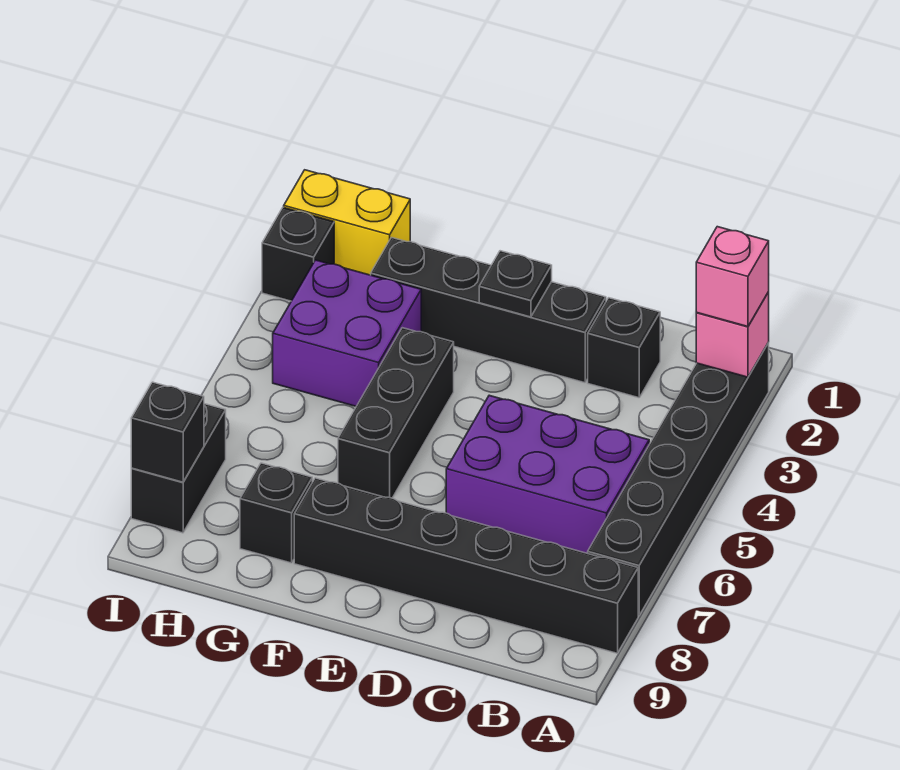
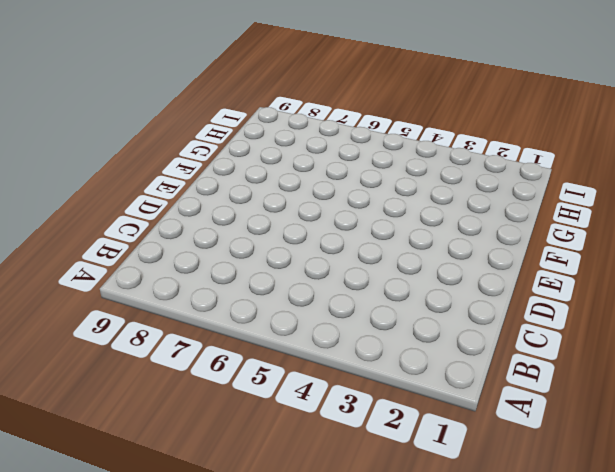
none -> black 1x6 brick [588,342,769,616]
none -> black 1x6 brick [294,478,638,653]
none -> purple 2x3 brick [446,395,649,553]

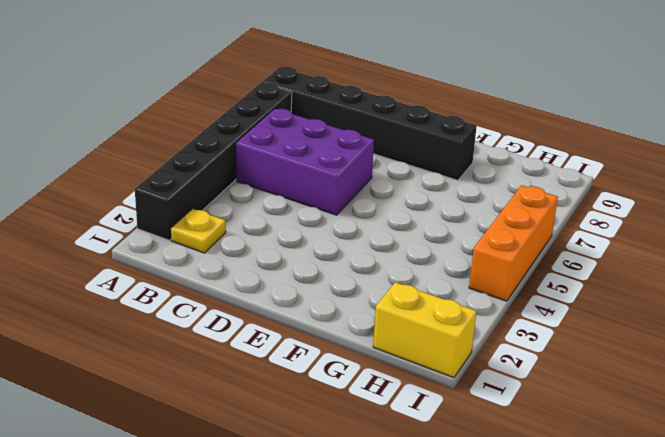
yellow 1x1 plate [171,209,226,253] -> none
orange 1x3 brick [469,185,558,301] -> none
none -> black 1x1 brick [588,298,660,398]
none -> black 1x4 brick [371,238,606,383]
none -> black 1x3 brick [338,328,454,498]

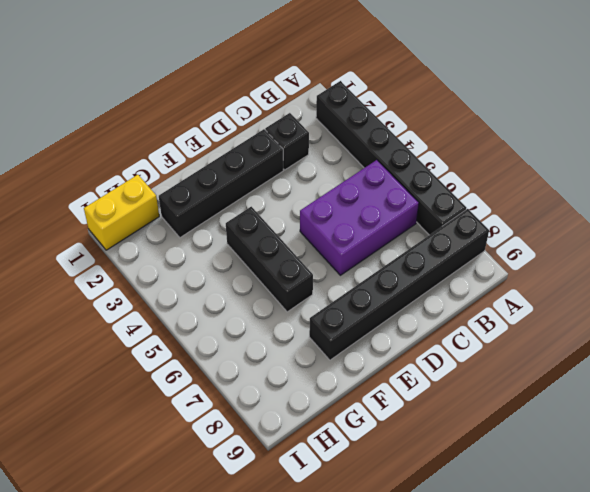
none -> purple 2x2 brick [273,260,421,406]
none -> black 1x1 brick [240,463,312,563]
none -> black 1x1 brick [262,207,334,301]

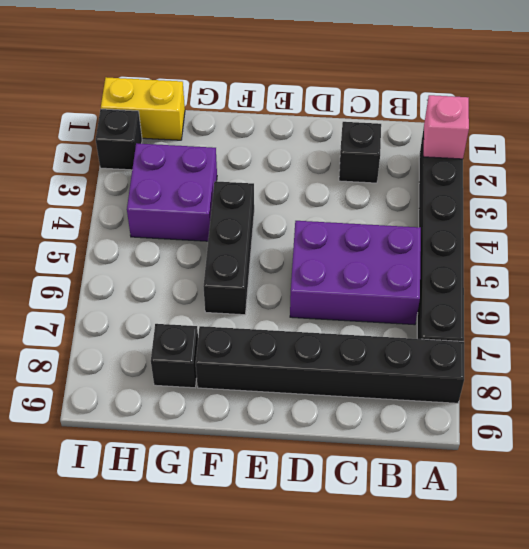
none -> black 1x4 brick [371,238,606,383]
none -> black 1x2 brick [131,404,226,533]
none -> black 1x1 plate [479,251,552,317]

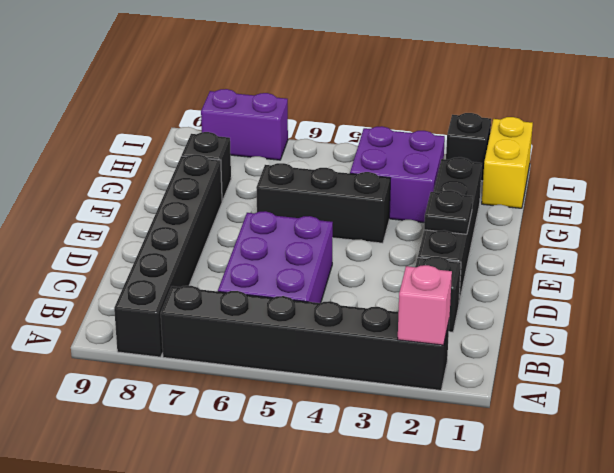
purple 1x2 brick [201,89,288,160] -> black 1x2 brick [131,404,226,533]
none -> black 1x1 brick [131,382,204,482]
none -> pink 1x1 brick [696,227,769,327]

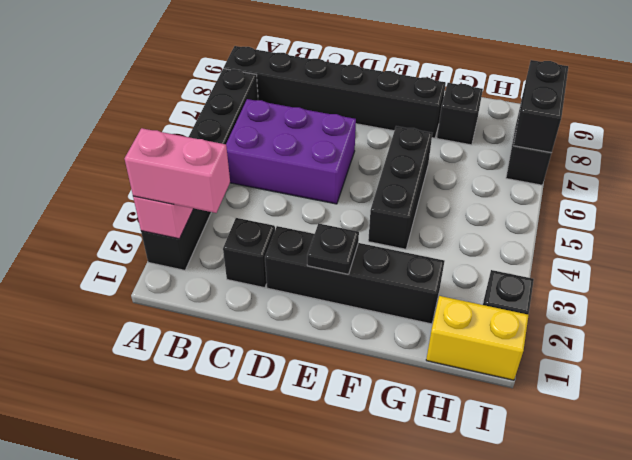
pink 1x2 brick [125,128,230,213] -> pink 1x1 brick [696,227,769,327]
black 1x2 brick [514,60,568,153] -> black 1x1 brick [131,382,204,482]
none -> purple 2x2 brick [273,260,421,406]

